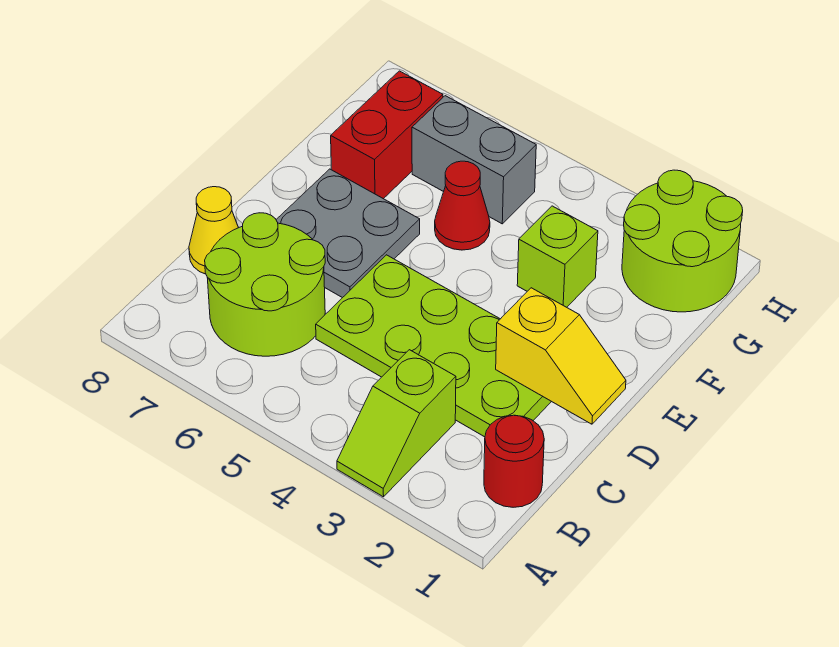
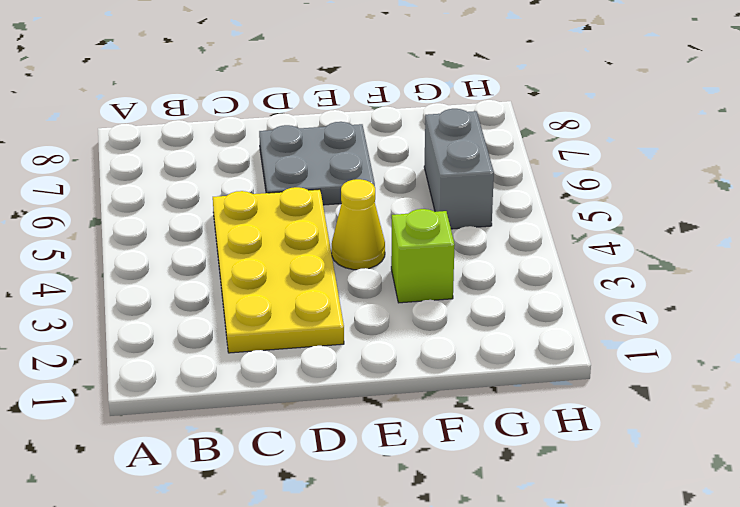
yellow 2x4 plate [213,187,344,353] -> lime 2x4 plate [316,255,551,437]
yellow 1x1 cone [332,179,385,270] -> yellow 1x1 cone moved to [189,187,239,274]
none -> lime 1x2 slope [337,350,456,497]
none -> red 1x1 round brick [484,415,544,507]
none -> lime 2x2 round brick [205,213,325,356]

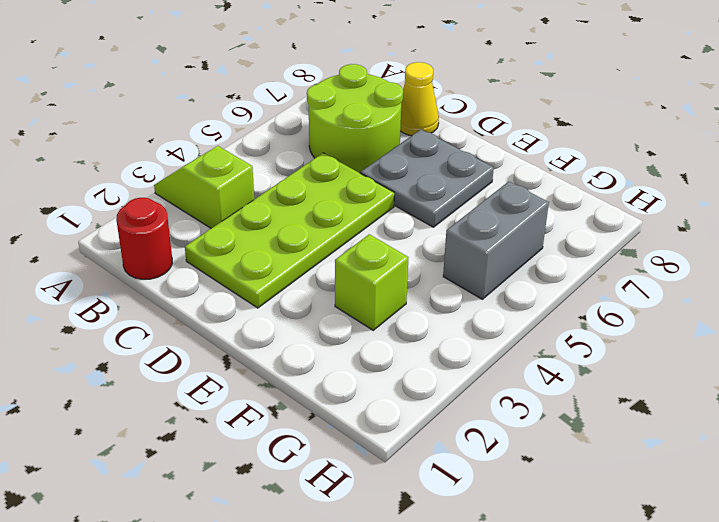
none -> red 1x1 cone [435,161,490,250]
none -> red 1x2 brick [331,71,443,199]
none -> lime 2x2 round brick [622,170,743,312]

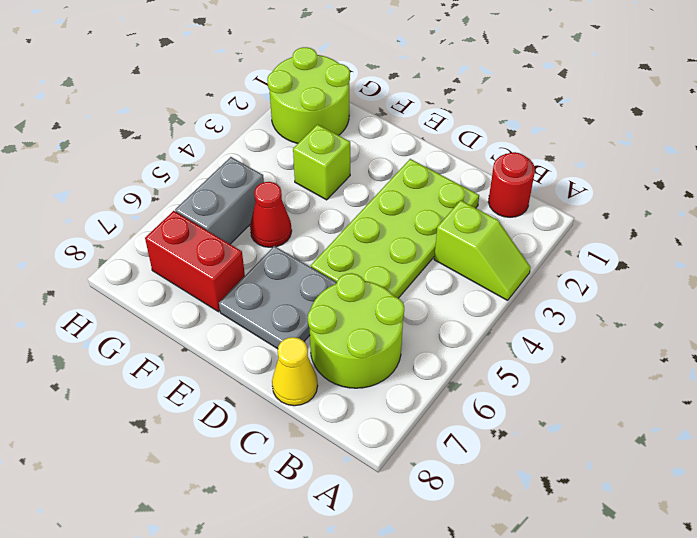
none -> yellow 1x2 slope [496,288,626,424]

